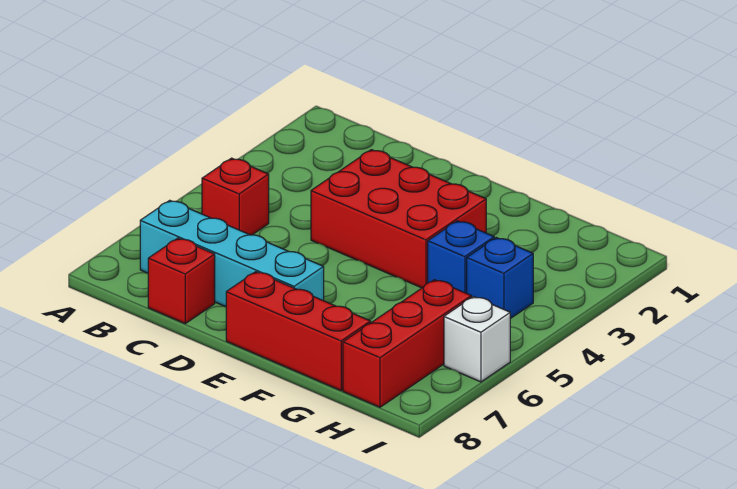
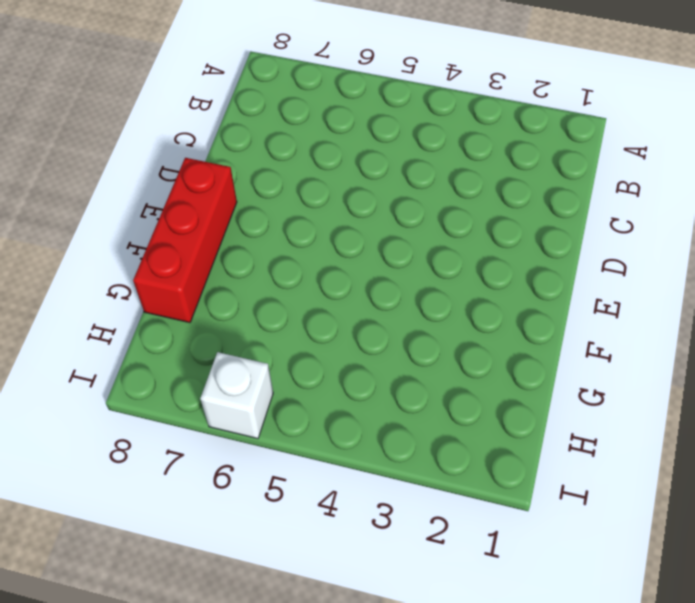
none -> red 1x1 brick [202,158,269,235]
none -> cyan 1x4 brick [140,200,324,307]

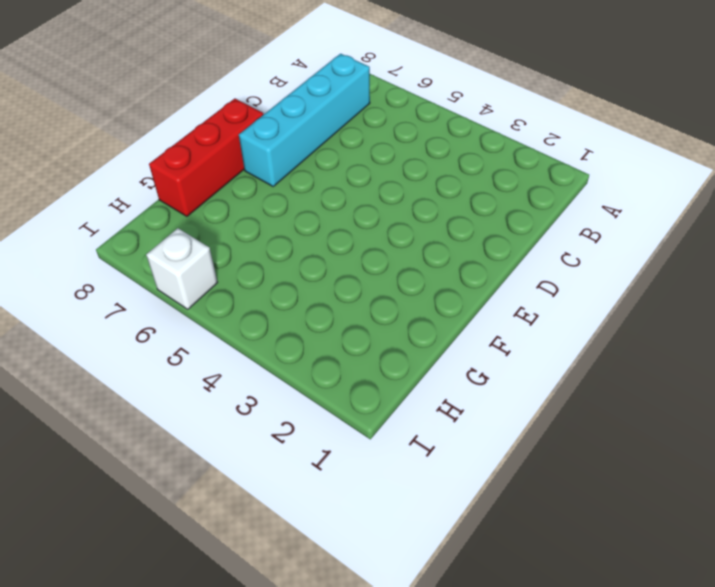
none -> red 1x1 brick [202,158,269,235]
none -> red 1x1 brick [148,238,215,323]

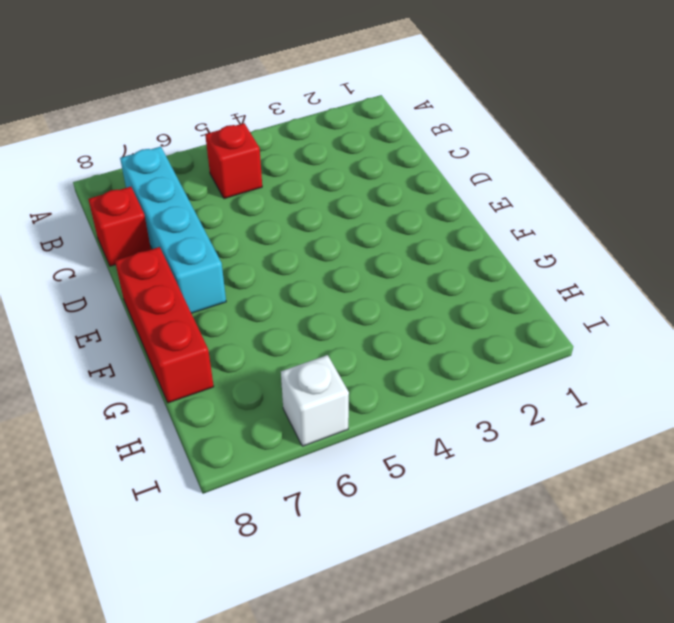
none -> red 2x3 brick [311,150,486,288]
none -> blue 1x1 brick [428,221,494,293]

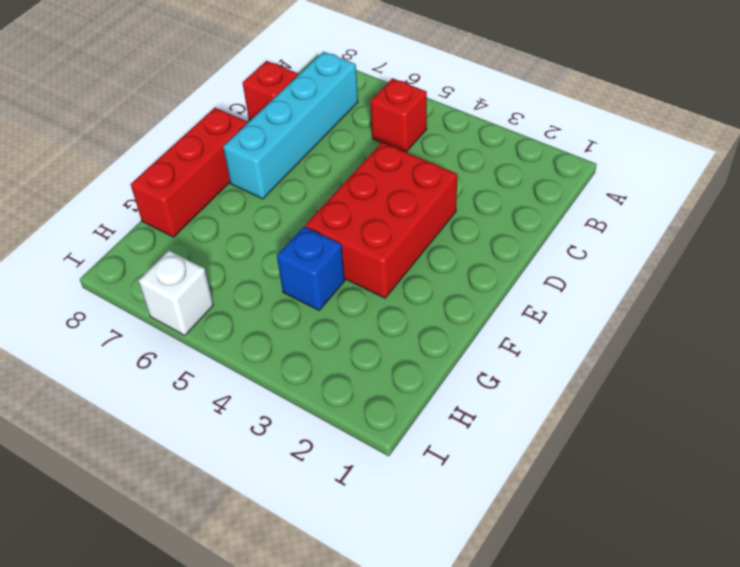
none -> blue 1x1 brick [467,238,533,319]
none -> red 1x3 brick [343,280,471,407]

